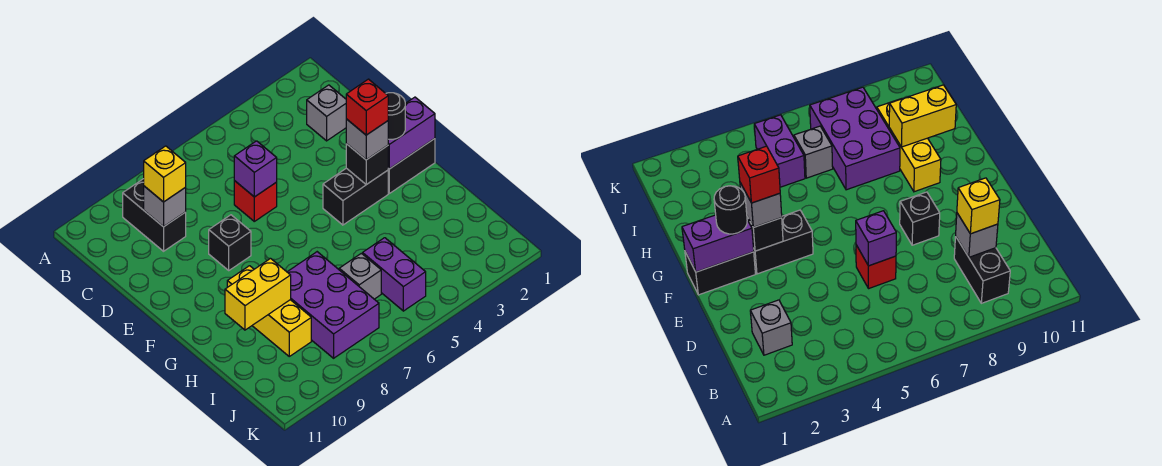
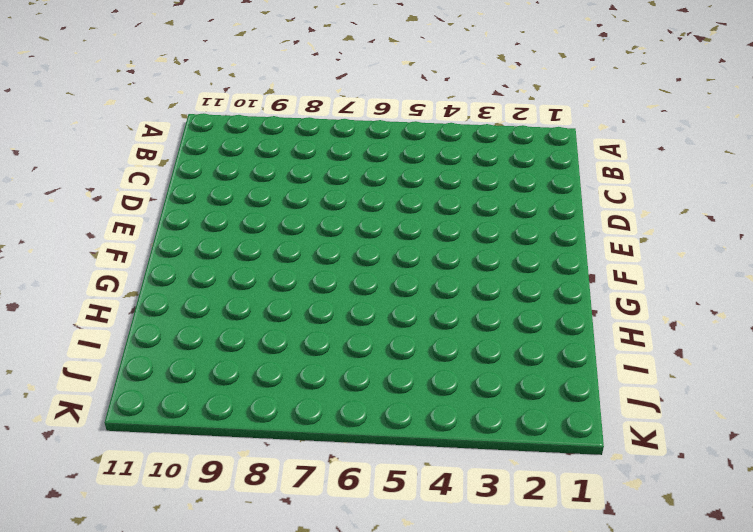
none -> black 1x2 brick [123,179,186,251]
none -> grey 1x1 brick [307,85,346,141]
none -> red 1x1 brick [234,181,277,221]

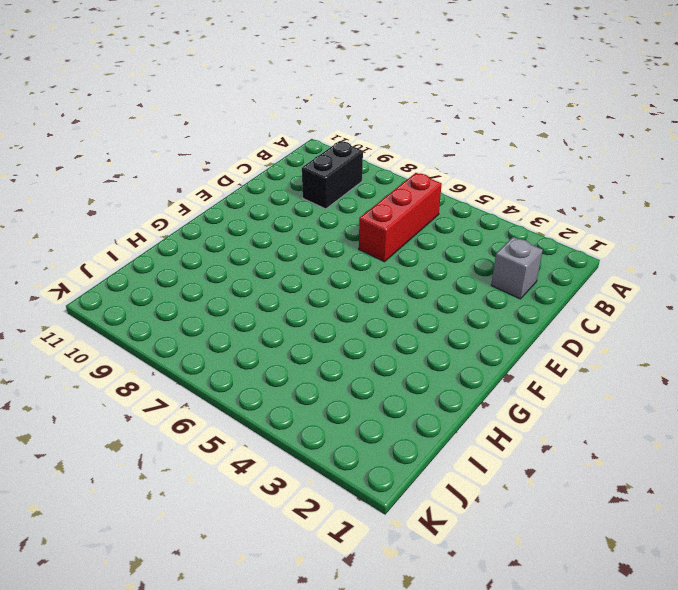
red 1x3 brick [359,173,442,262] -> red 1x1 brick [234,181,277,221]
none -> black 1x1 brick [209,215,251,270]
none -> black 1x2 brick [388,139,435,193]
none -> black 1x2 brick [323,168,388,225]

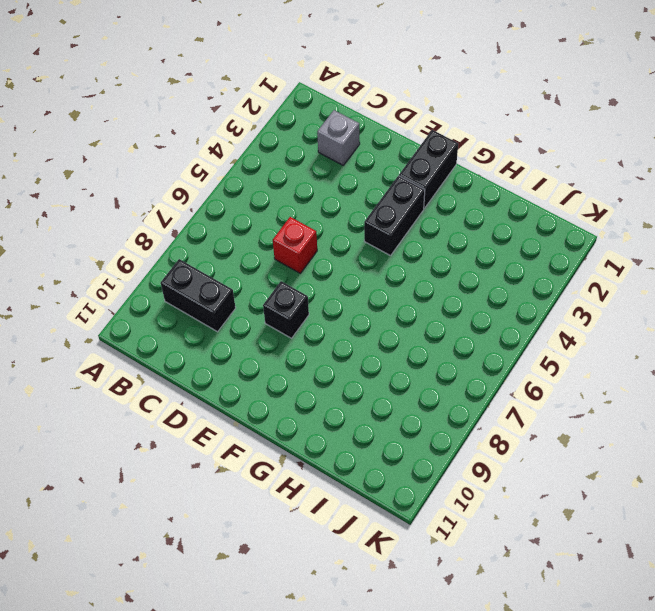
none -> yellow 1x3 brick [227,266,311,356]
none -> purple 2x3 brick [288,252,379,358]
none -> purple 1x2 brick [363,238,426,311]

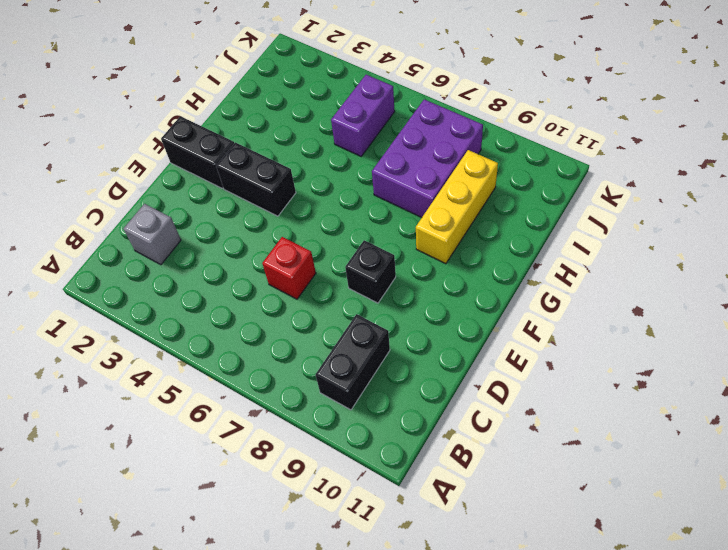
none -> grey 1x1 brick [339,253,381,299]
none -> grey 1x1 brick [144,186,186,227]
none -> purple 1x1 brick [234,141,277,197]

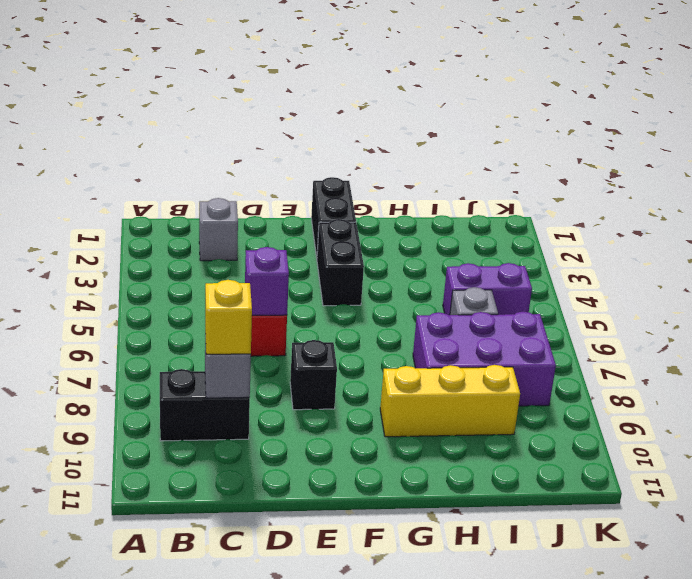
none -> purple 1x2 brick [388,97,435,169]
none -> black 1x1 brick [346,144,388,185]
none -> yellow 1x2 brick [225,259,291,330]

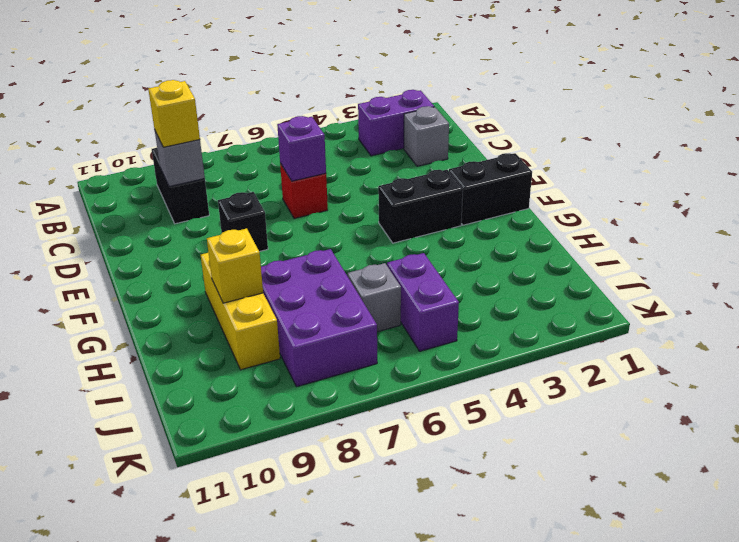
purple 1x2 brick [358,90,434,156] -> purple 1x2 brick moved to [388,97,435,169]
yellow 1x1 brick [207,228,263,303] -> yellow 1x2 brick [225,259,291,330]
none -> black 1x1 brick [346,144,388,185]
none -> black 1x1 round brick [386,93,405,139]
none -> grey 1x1 brick [346,119,388,160]

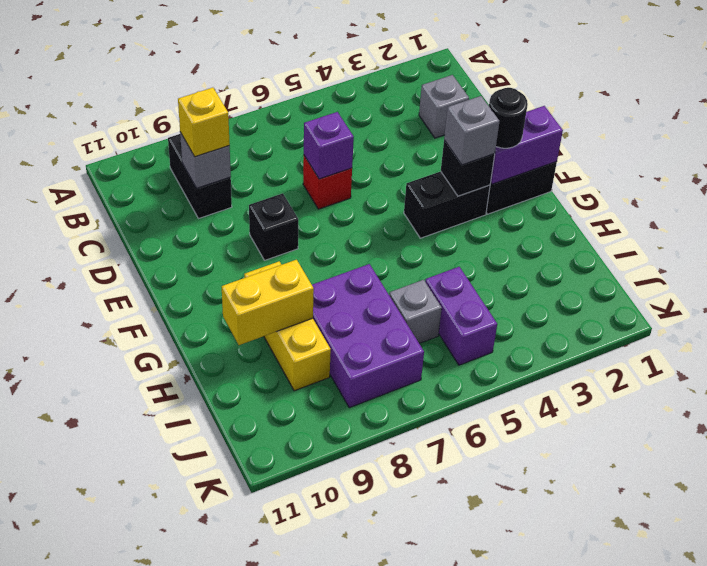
none -> red 1x1 brick [346,79,388,135]

